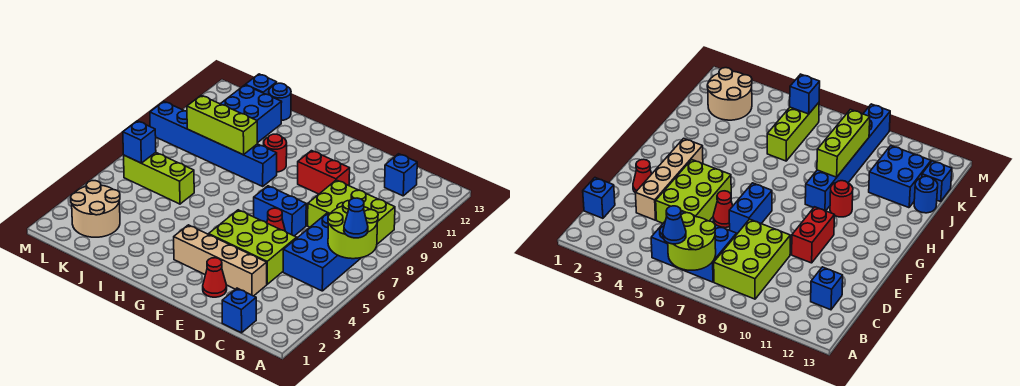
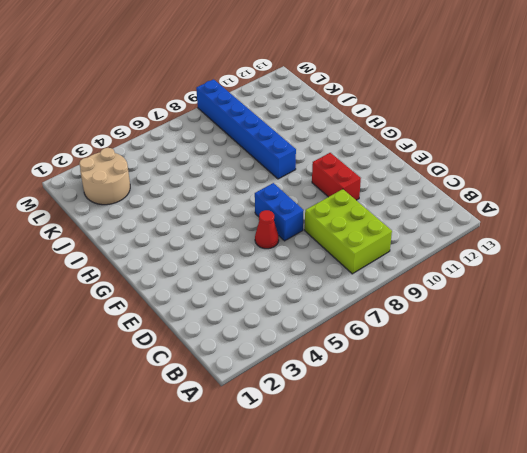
none -> blue 2x3 brick [283,213,361,291]
none -> blue 1x1 brick [222,288,256,333]
none -> blue 1x1 brick [385,154,417,196]

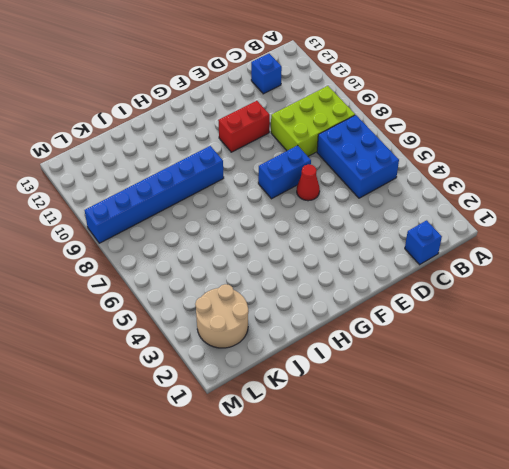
none -> tan 1x4 brick [174,225,267,296]
none -> lime 2x3 brick [209,210,297,284]
none -> red 1x1 cone [203,258,227,297]

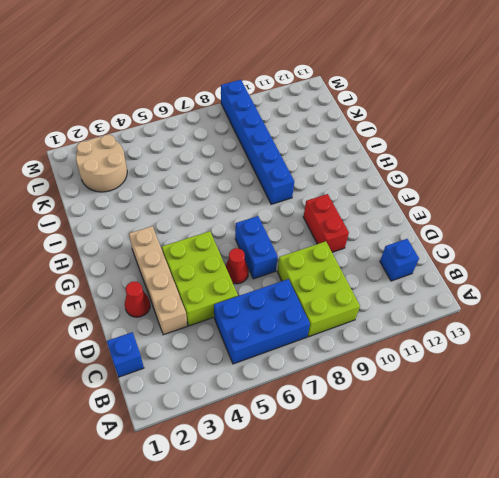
none -> red 1x1 round brick [264,134,287,172]
none -> lime 1x3 brick [124,152,194,204]
none -> blue 2x2 brick [221,85,282,143]

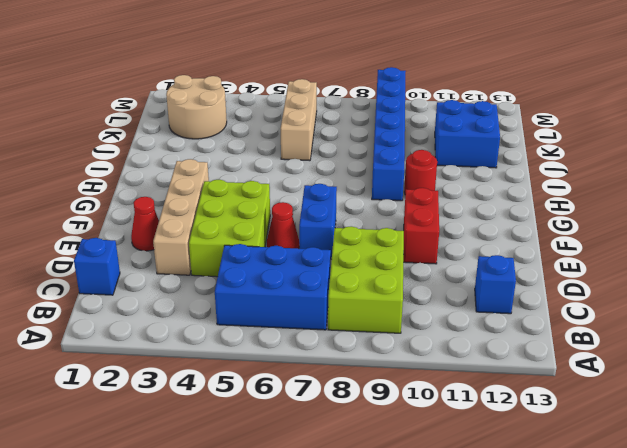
tan 1x3 brick [281,79,317,161] -> lime 1x3 brick [124,152,194,204]
none -> blue 1x1 round brick [269,83,291,121]
none -> blue 1x1 brick [246,74,277,95]
none -> lime 2x2 round brick [328,200,378,259]

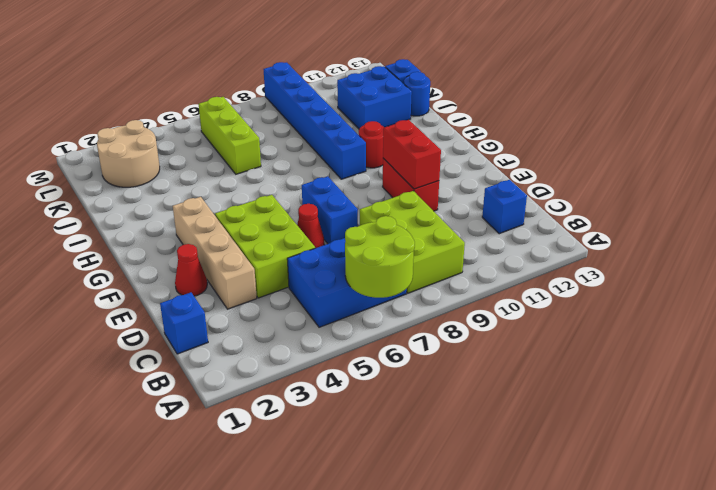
red 1x2 brick [383,120,441,189] -> none
none -> lime 1x3 brick [187,95,257,155]
none -> blue 1x1 brick [123,121,156,163]
none -> blue 1x1 cone [344,198,368,238]

